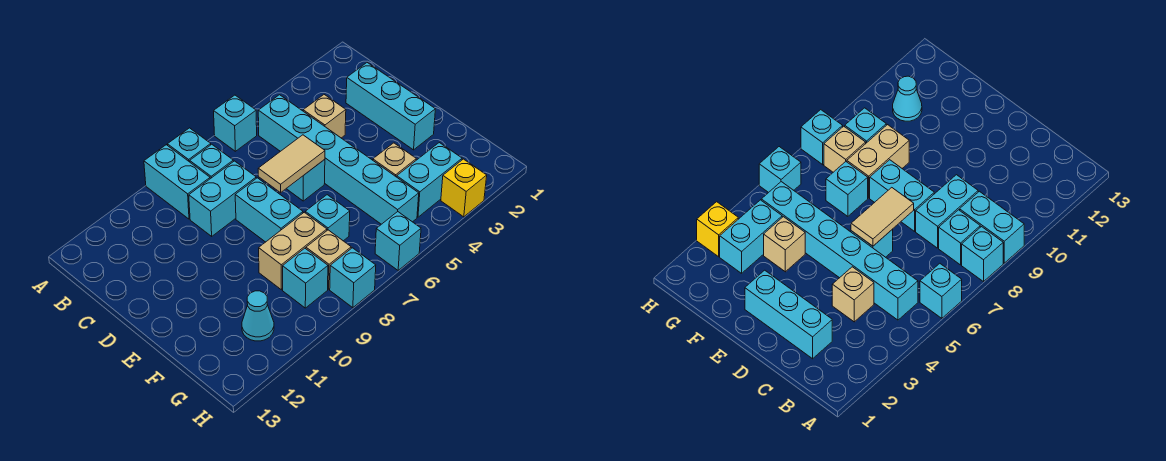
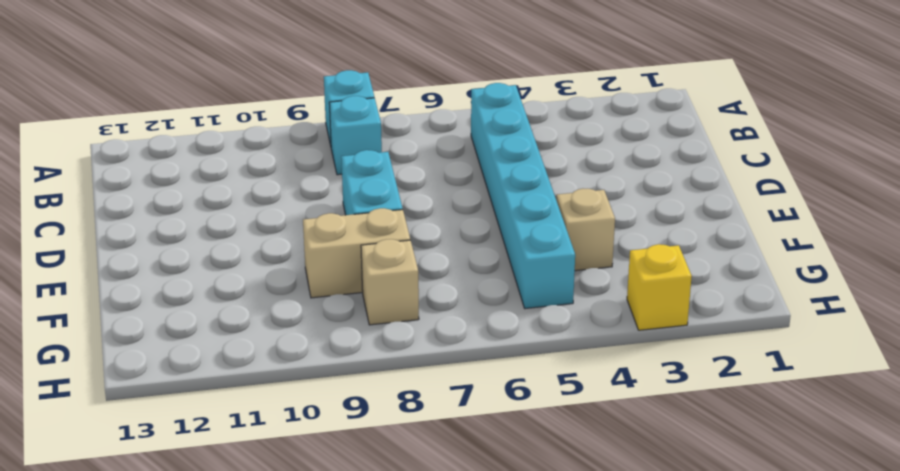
none -> cyan 1x1 brick [214,95,257,151]
none -> cyan 1x2 brick [144,145,210,219]
none -> cyan 1x3 brick [346,63,435,150]

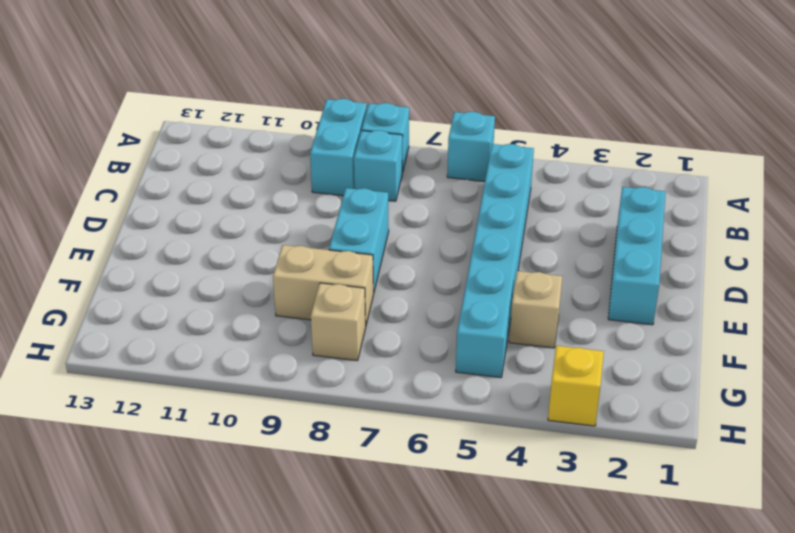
none -> tan 1x1 brick [303,95,346,138]
none -> cyan 1x2 brick [189,161,256,236]
none -> cyan 1x1 brick [286,159,325,201]

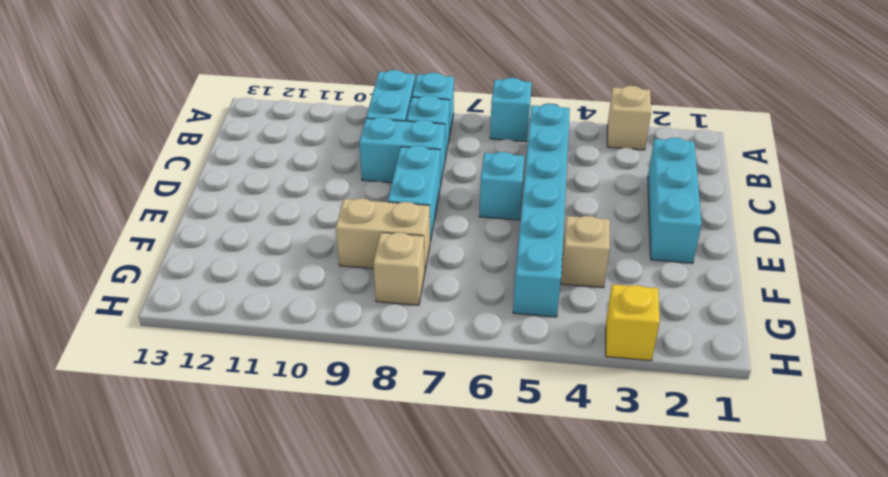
tan 1x1 brick [607,86,651,150] -> tan 1x1 brick moved to [303,95,346,138]
none -> cyan 1x1 brick [305,195,350,241]
none -> cyan 1x2 brick [397,143,462,217]
none -> cyan 1x1 brick [283,248,328,308]

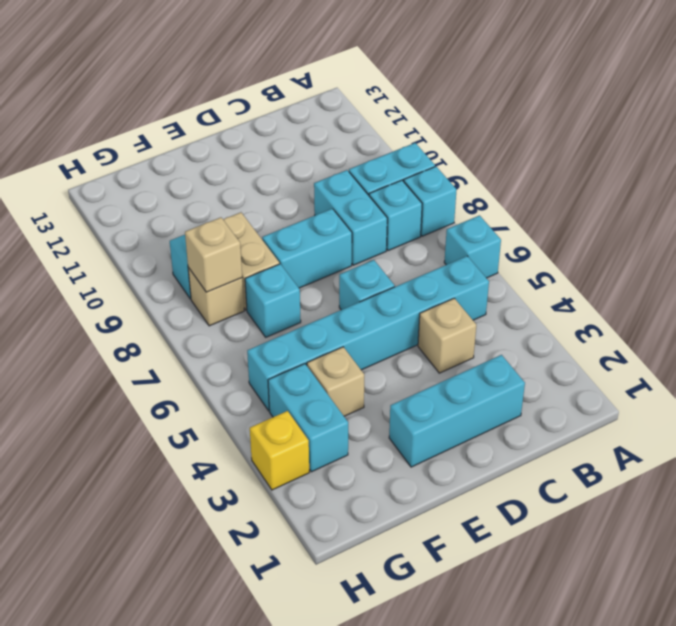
tan 1x1 brick [185,217,242,292] -> none
none -> cyan 1x1 cone [242,291,274,341]
none -> cyan 1x1 brick [375,212,421,270]
none -> cyan 1x1 brick [330,248,376,308]

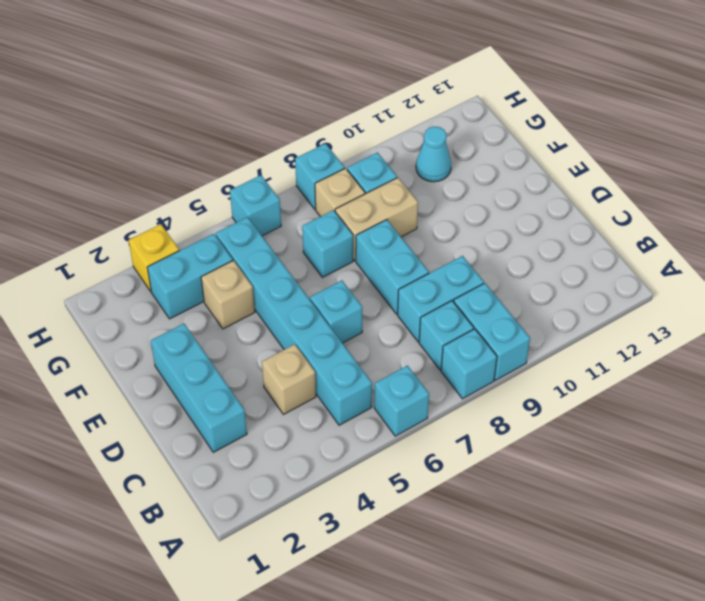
none -> tan 1x2 tile [258,135,325,193]

